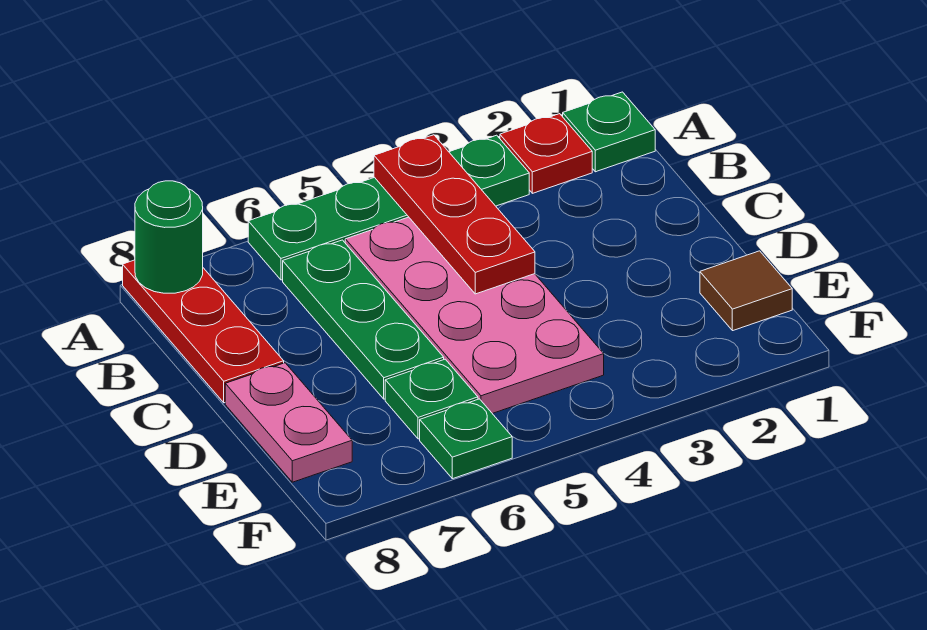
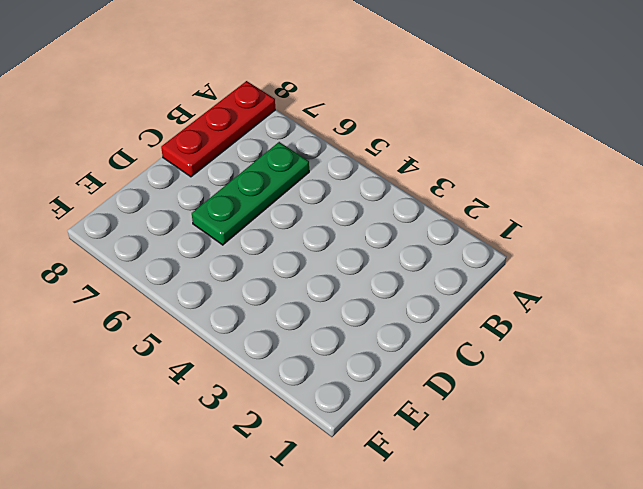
none -> green 1x1 plate [563,92,655,172]
none -> red 1x1 plate [500,114,592,193]
none -> green 1x4 plate [248,135,529,280]

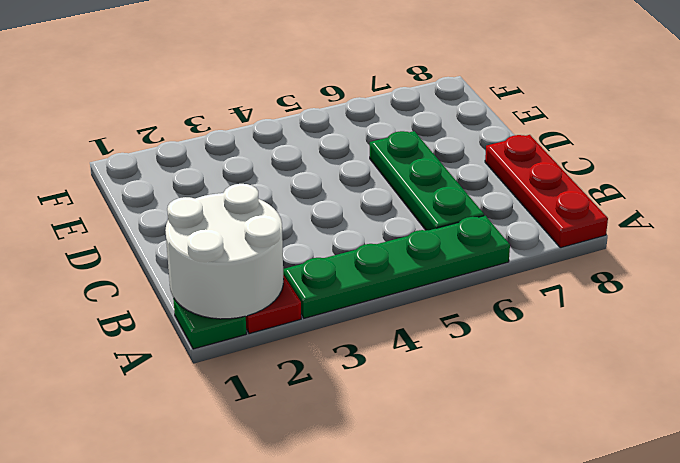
white 2x2 round brick [165,184,284,319] -> none
none -> pink 2x4 plate [345,217,604,413]
none -> pink 1x2 plate [225,363,352,482]
none -> brown 1x1 tile [700,251,792,331]

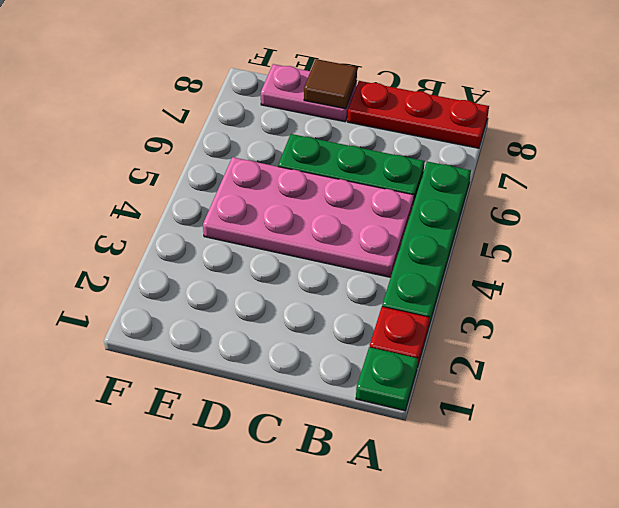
brown 1x1 tile [304,59,357,109] -> brown 1x1 tile moved to [700,251,792,331]
none -> green 1x1 plate [385,359,478,439]
none -> green 1x1 plate [420,399,512,479]
none -> red 1x3 plate [374,135,535,294]

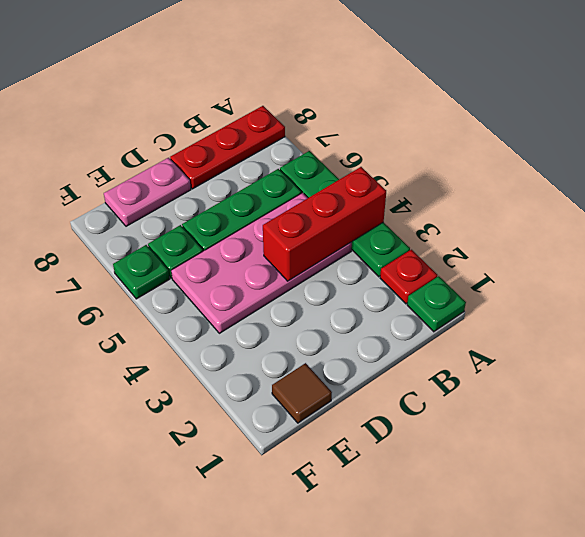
red 1x3 brick [263,167,386,281] -> red 1x3 plate [374,135,535,294]
none -> green 1x1 round brick [135,181,203,293]

